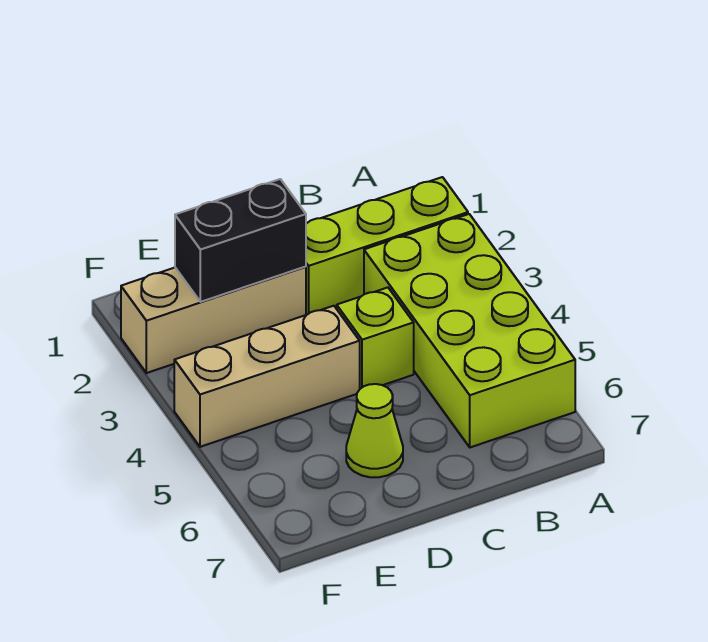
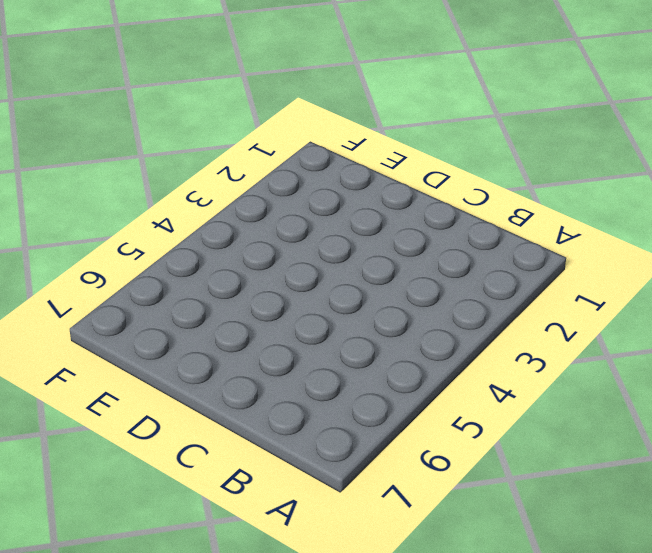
none -> lime 1x3 brick [306,177,468,315]
none -> lime 2x4 brick [364,214,575,447]

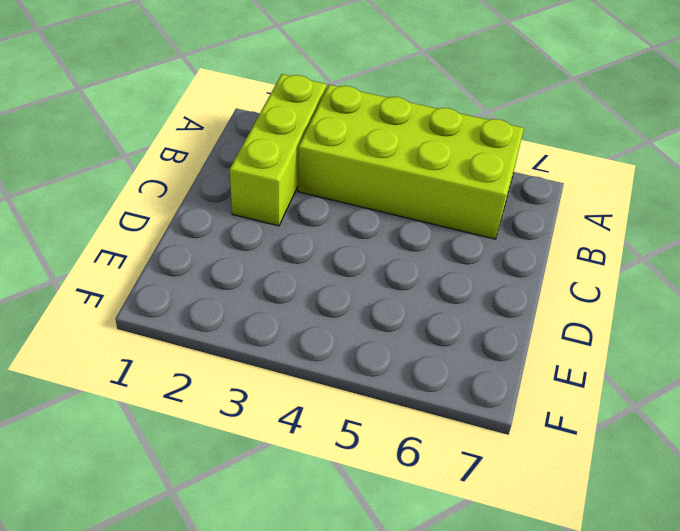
none -> lime 1x1 brick [337,287,414,389]
none -> tan 1x3 brick [121,267,306,373]

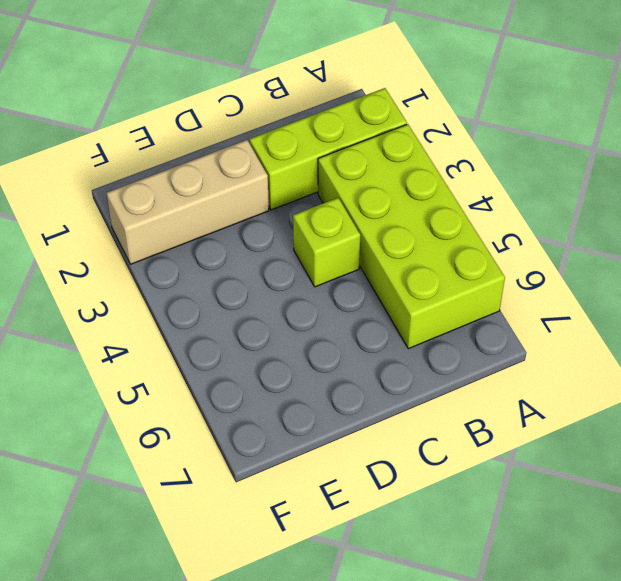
none -> tan 1x3 brick [174,306,360,447]
none -> lime 1x1 cone [346,384,403,477]

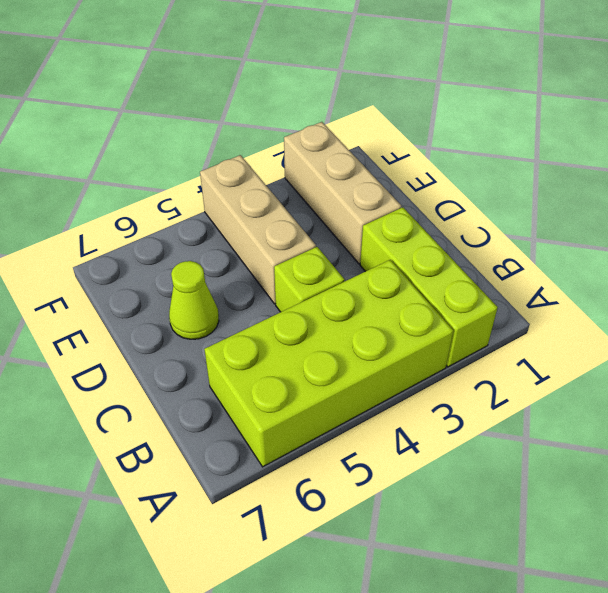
none -> black 1x2 brick [175,179,306,302]

